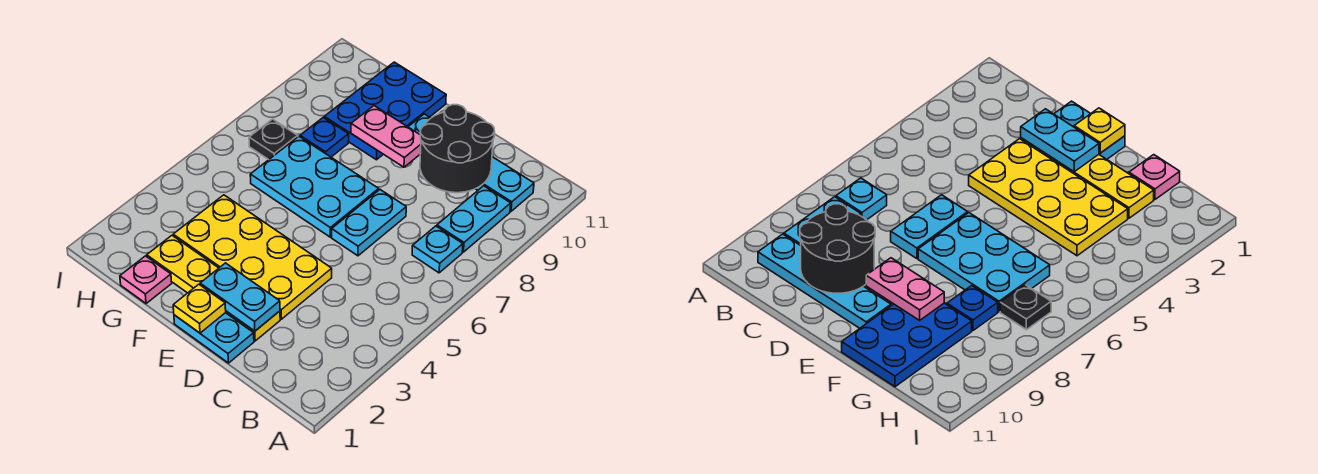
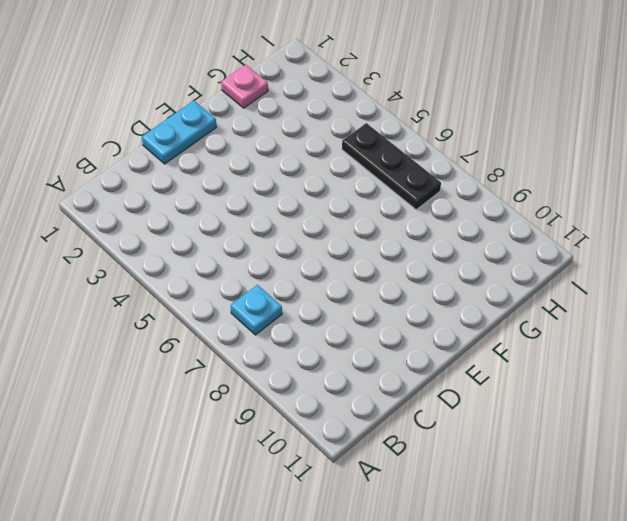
black 1x3 plate [342,123,441,209] -> black 1x1 plate [249,119,298,160]
none -> cyan 1x2 plate [437,186,511,252]
none -> cyan 1x4 plate [409,114,534,211]
none -> yellow 1x4 plate [147,236,280,341]

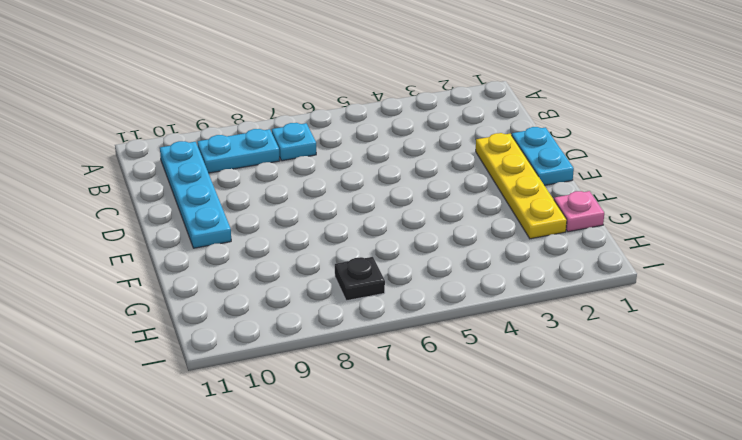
none -> yellow 2x4 plate [173,195,332,319]
none -> cyan 1x2 plate [332,190,406,256]
none -> cyan 2x3 plate [250,137,379,237]

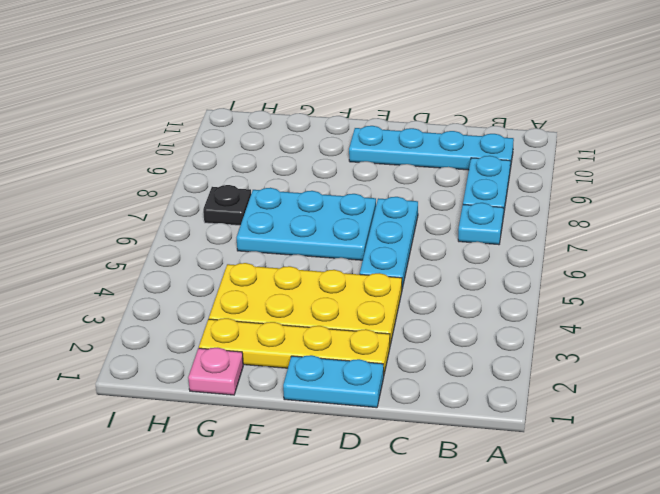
cyan 1x3 plate [360,197,418,289] -> cyan 1x2 plate [332,190,406,256]
none -> blue 2x3 plate [324,62,446,160]
none -> blue 1x1 plate [300,117,349,157]
none -> black 2x2 round brick [420,105,495,193]

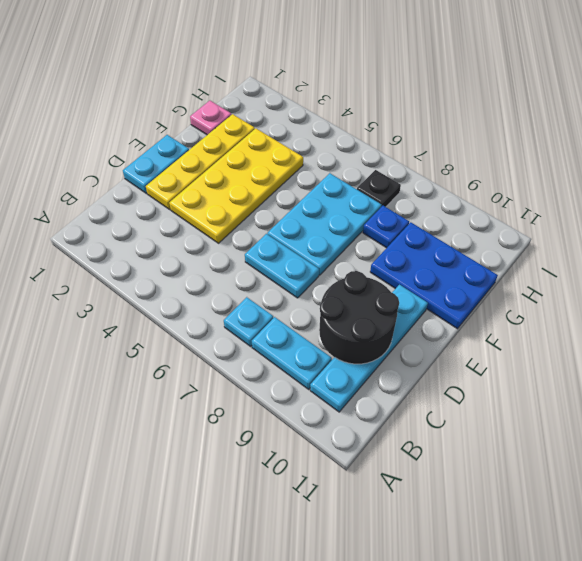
none -> cyan 1x2 plate [200,263,280,331]
none -> yellow 1x1 plate [173,284,226,333]
none -> pink 1x2 plate [351,106,421,167]

